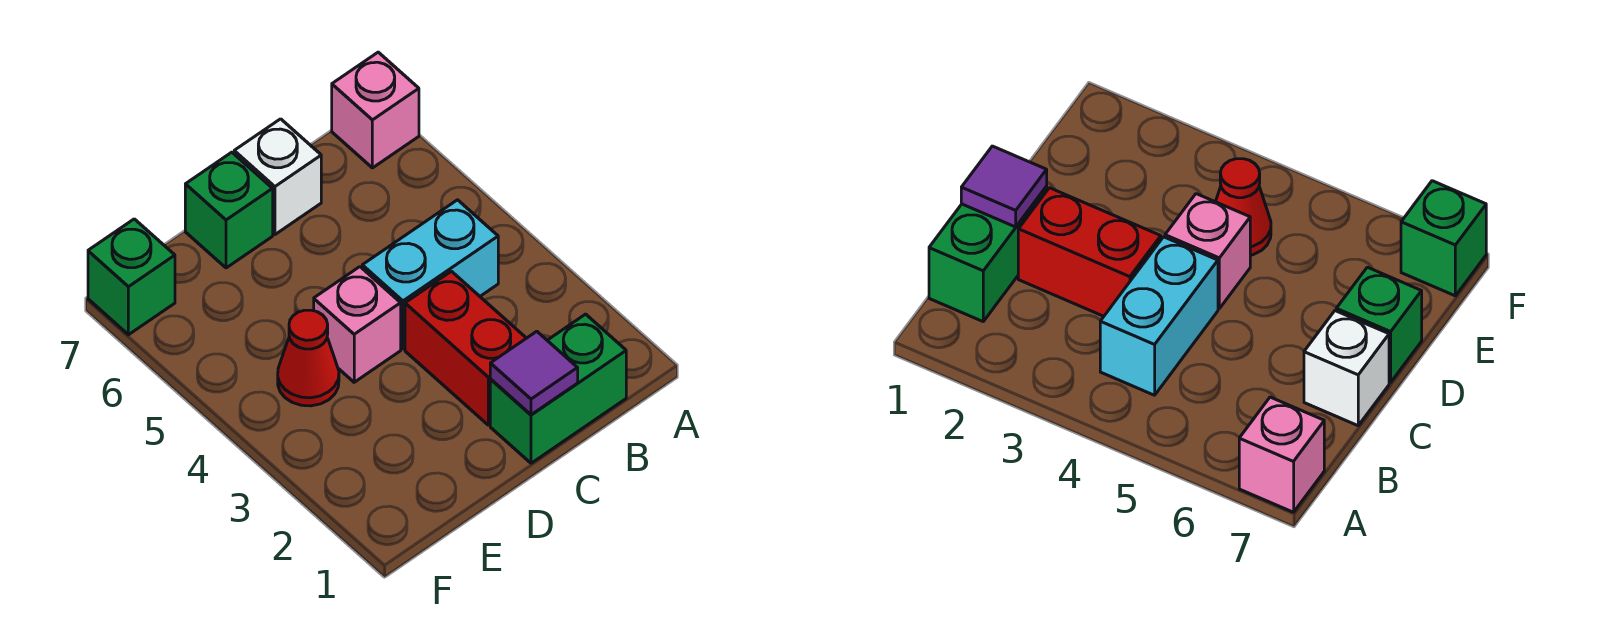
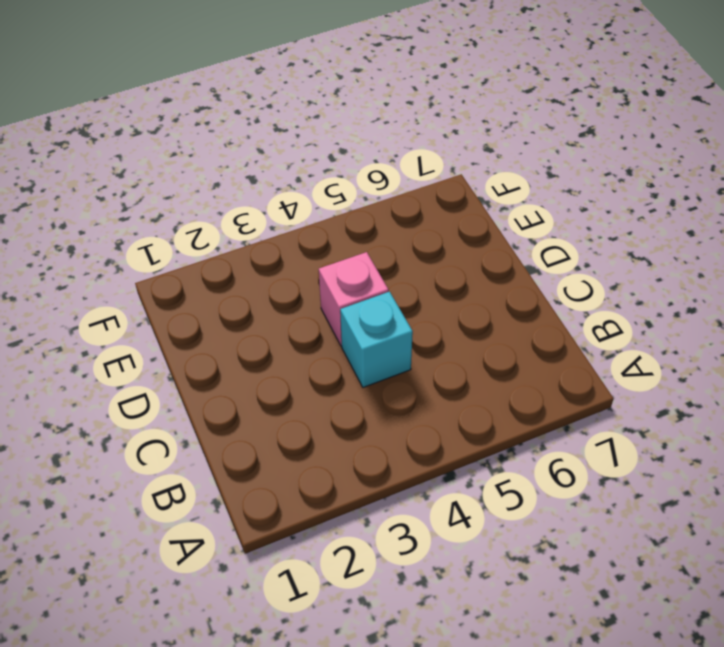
cyan 1x1 brick [340,292,413,387] -> cyan 1x2 brick [362,200,498,349]
none -> pink 1x1 brick [332,52,419,168]
none -> green 1x2 brick [490,314,626,463]

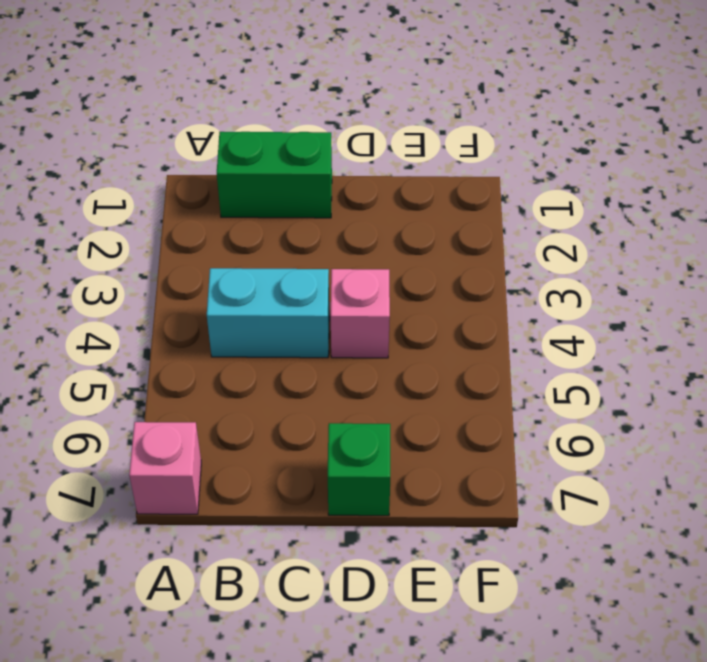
none -> red 1x2 brick [405,271,526,425]
none -> white 1x1 brick [234,119,321,235]

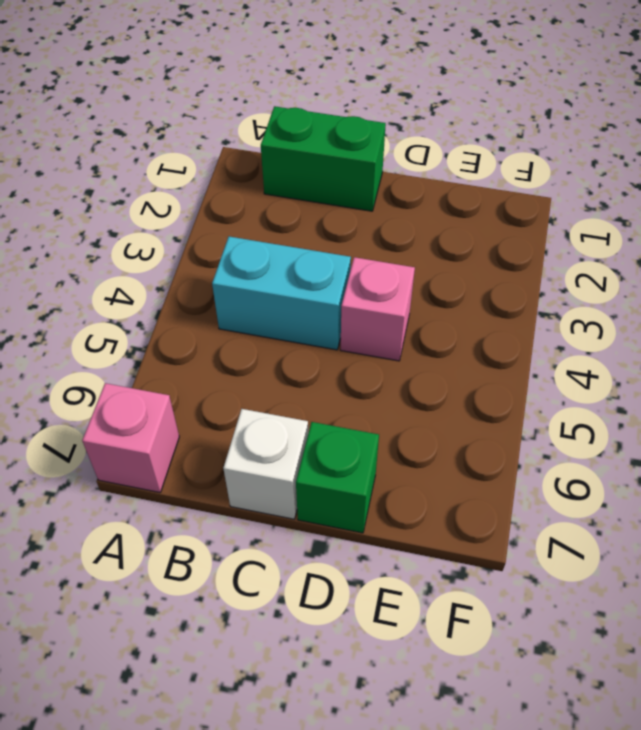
none -> red 1x2 brick [405,271,526,425]
none -> red 1x1 cone [278,310,339,406]

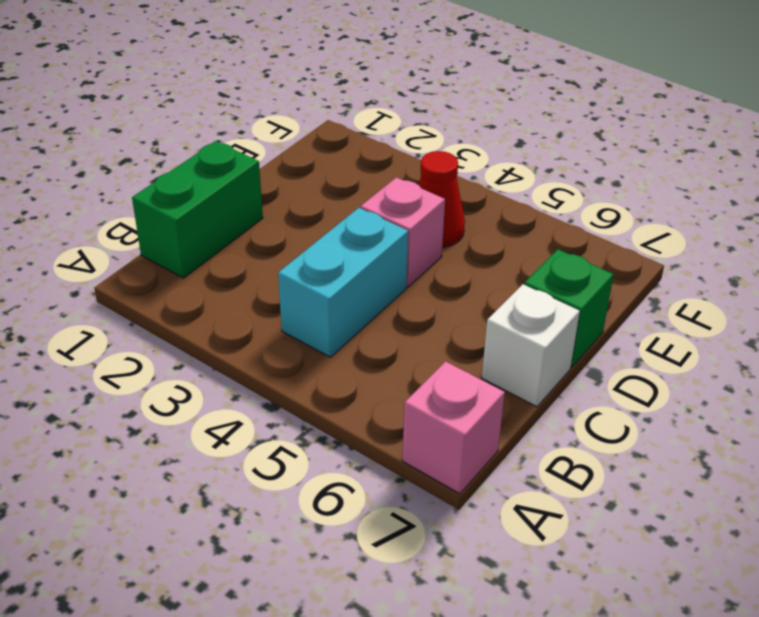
none -> red 1x2 brick [405,271,526,425]
none -> green 1x1 brick [88,219,175,335]

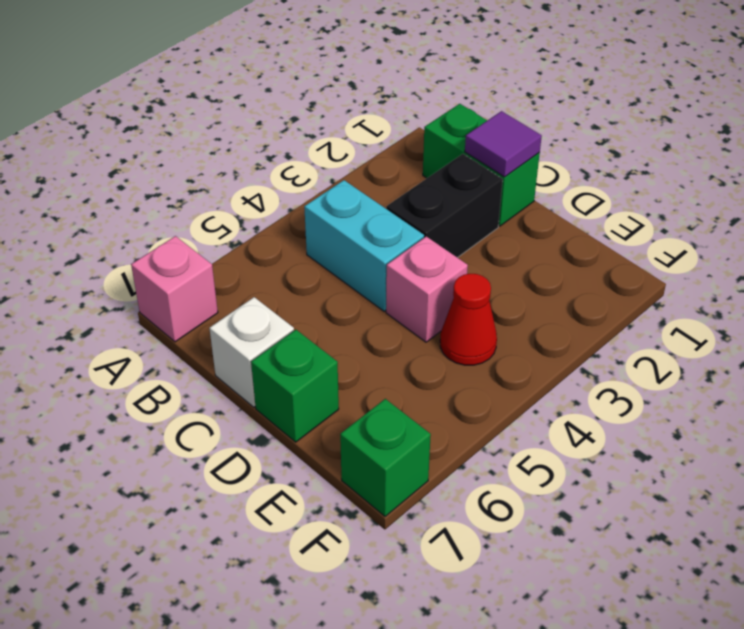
black 1x2 brick [386,154,503,258] -> red 1x2 brick [405,271,526,425]

